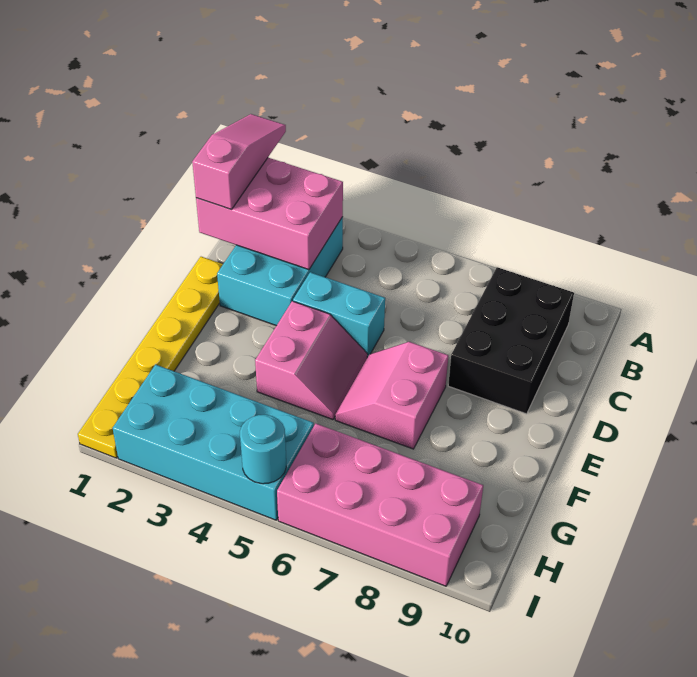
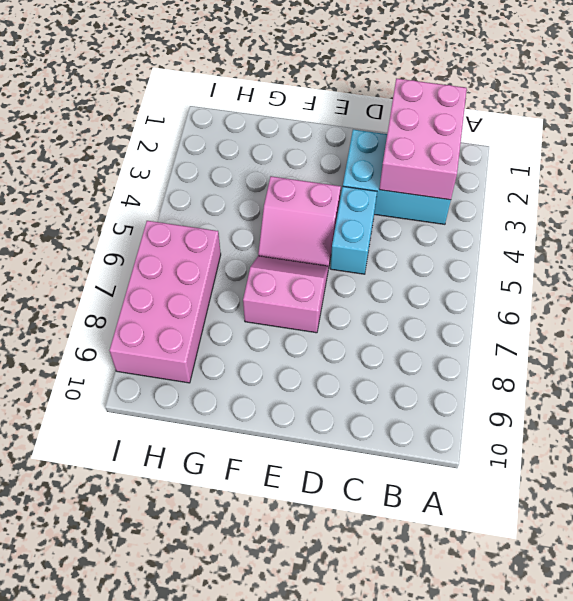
none -> black 2x3 brick [448,267,574,414]
none -> yellow 1x6 plate [78,257,223,458]

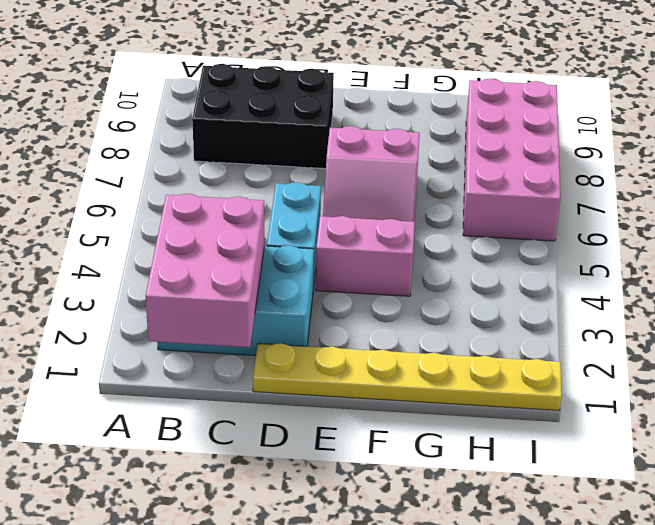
none -> cyan 2x4 brick [113,365,314,520]
none -> cyan 1x1 round brick [240,415,286,484]

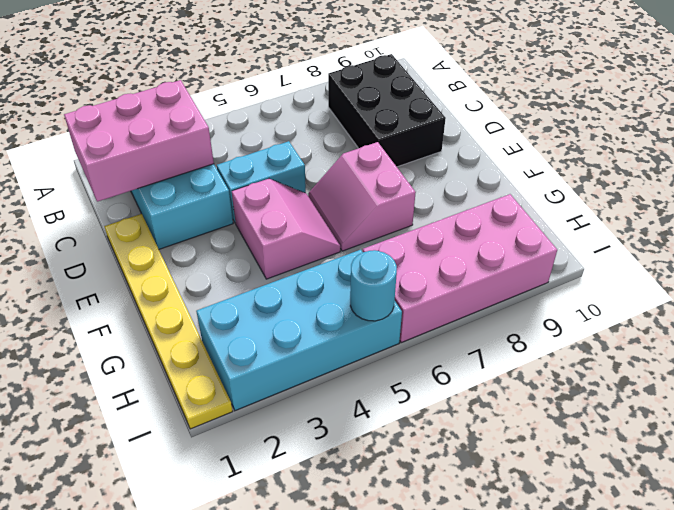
none -> pink 1x3 slope [192,114,286,209]

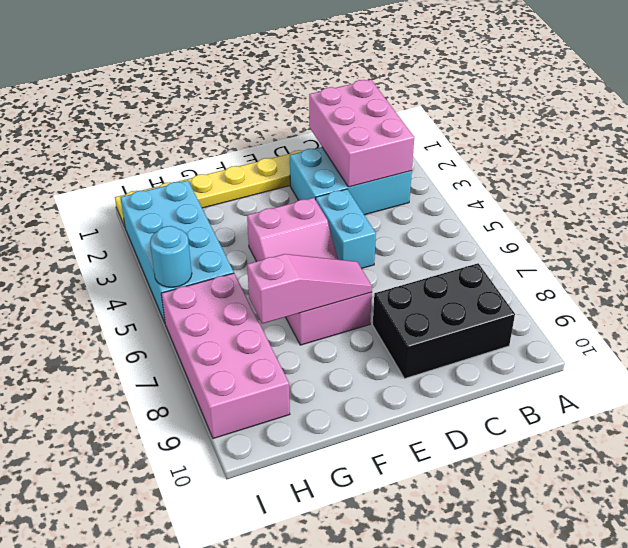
pink 1x3 slope [247,254,372,324] -> pink 1x3 slope moved to [192,114,286,209]

